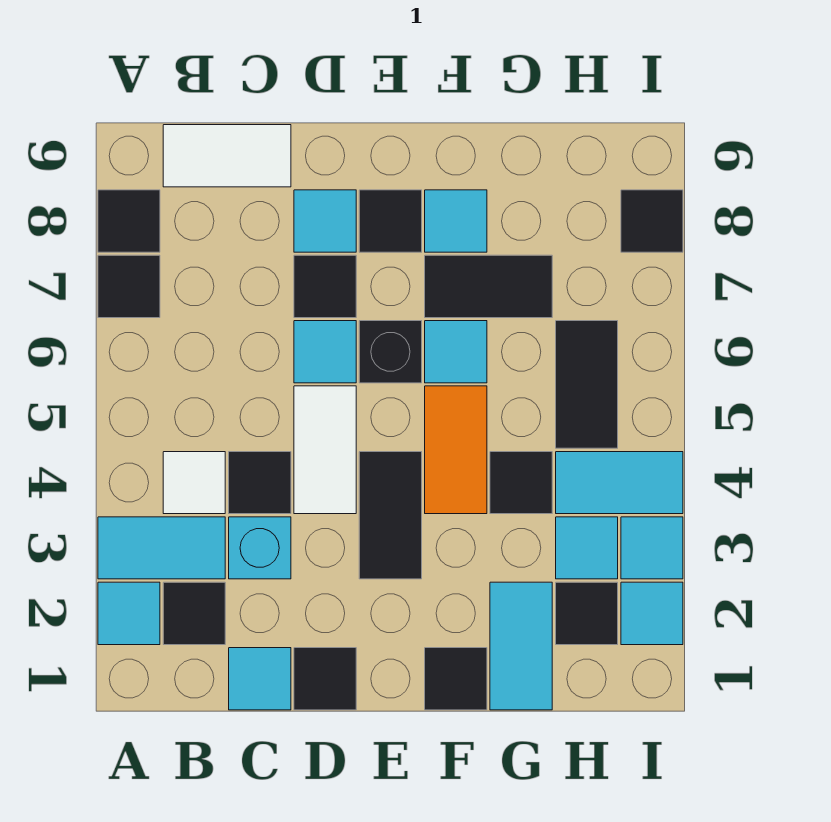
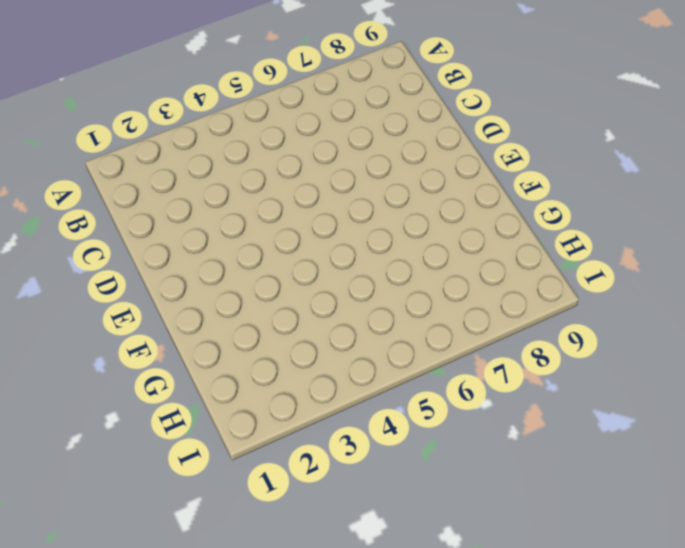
none -> cyan 1x1 tile [98,582,160,645]
none -> cyan 1x2 tile [98,517,225,579]
none -> black 1x1 tile [98,255,160,318]
none -> black 1x1 tile [98,190,160,252]

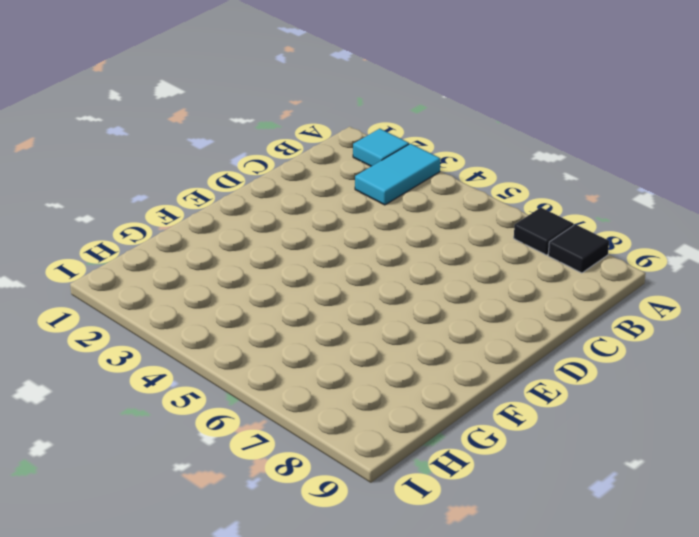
none -> black 1x1 tile [163,582,225,645]
none -> white 1x1 tile [163,452,225,514]
none -> white 1x2 tile [163,125,291,187]
none -> cyan 1x1 tile [229,648,291,710]

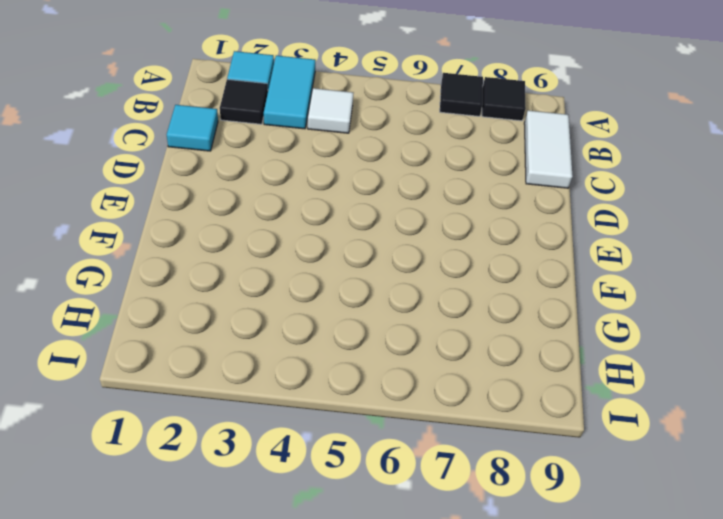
none -> cyan 1x1 brick [229,517,291,579]
none -> black 1x1 tile [229,452,291,514]
none -> black 1x1 tile [294,648,356,710]
none -> white 1x2 tile [294,386,356,514]

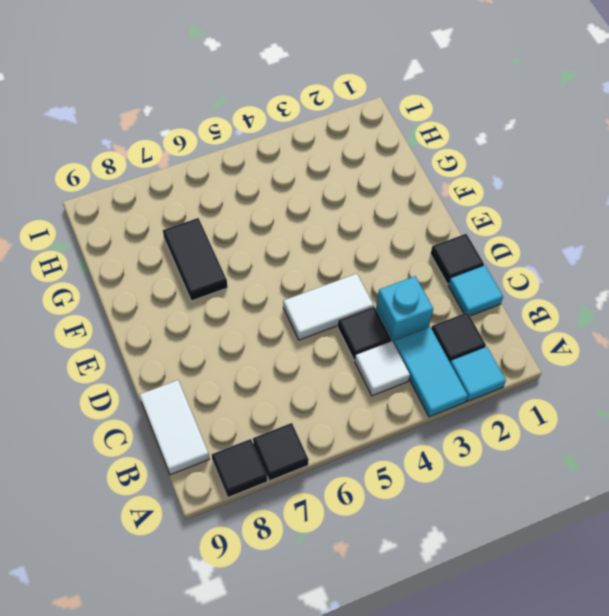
none -> cyan 1x1 tile [294,321,356,383]
none -> black 1x1 tile [294,255,356,318]
none -> cyan 1x1 tile [294,190,356,252]
none -> black 1x2 tile [359,452,422,579]

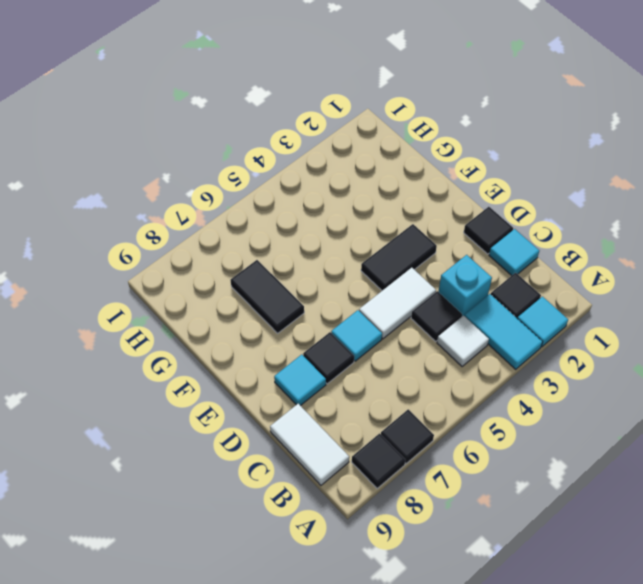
none -> black 1x1 brick [359,321,422,383]
none -> black 1x1 tile [359,190,422,252]
none -> black 1x1 tile [425,648,487,710]
none -> orange 1x2 tile [425,386,487,514]

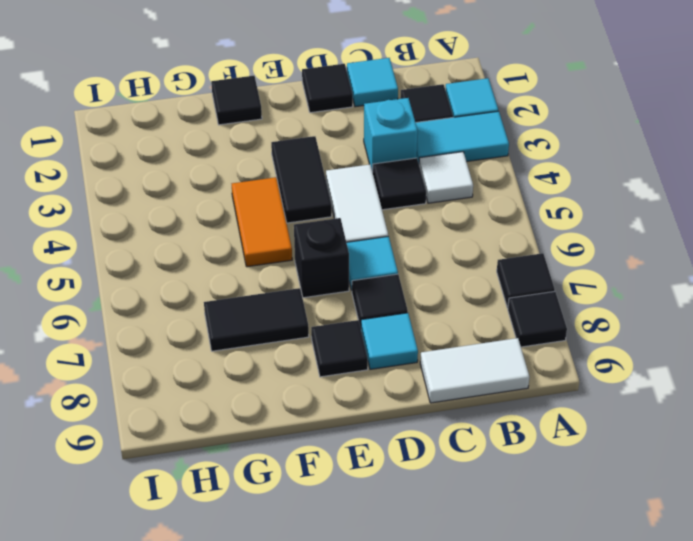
none -> cyan 1x1 tile [425,321,487,383]
none -> cyan 1x1 tile [425,190,487,252]
none -> cyan 1x2 tile [490,582,552,710]
none -> black 1x1 tile [490,452,552,514]

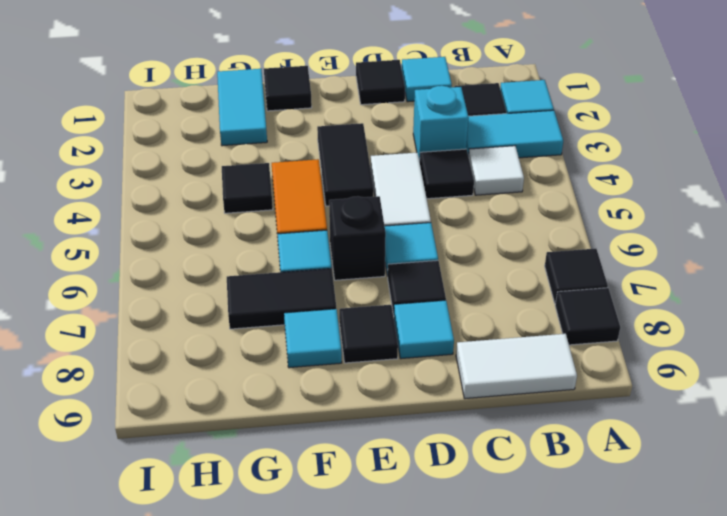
none -> black 1x1 tile [556,582,618,645]
none -> cyan 1x1 tile [556,517,618,579]
none -> cyan 1x2 tile [556,452,683,514]
none -> black 1x2 tile [556,321,618,448]

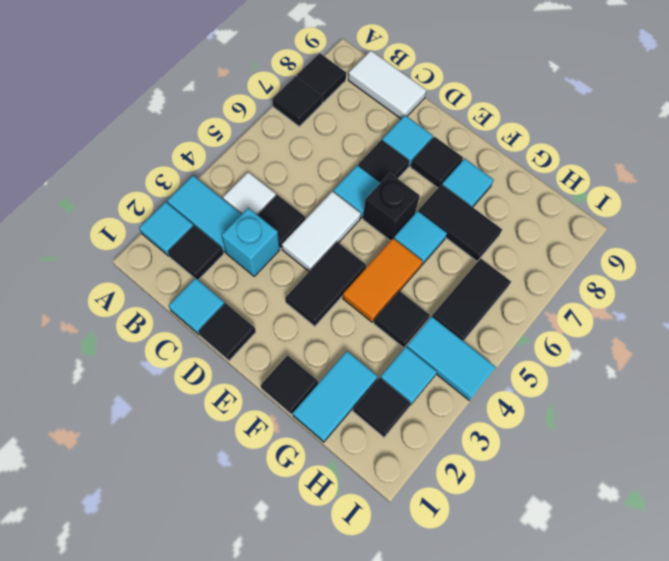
none -> cyan 1x1 tile [621,582,683,645]
none -> cyan 1x1 tile [621,517,683,579]
none -> black 1x1 tile [621,190,683,252]

